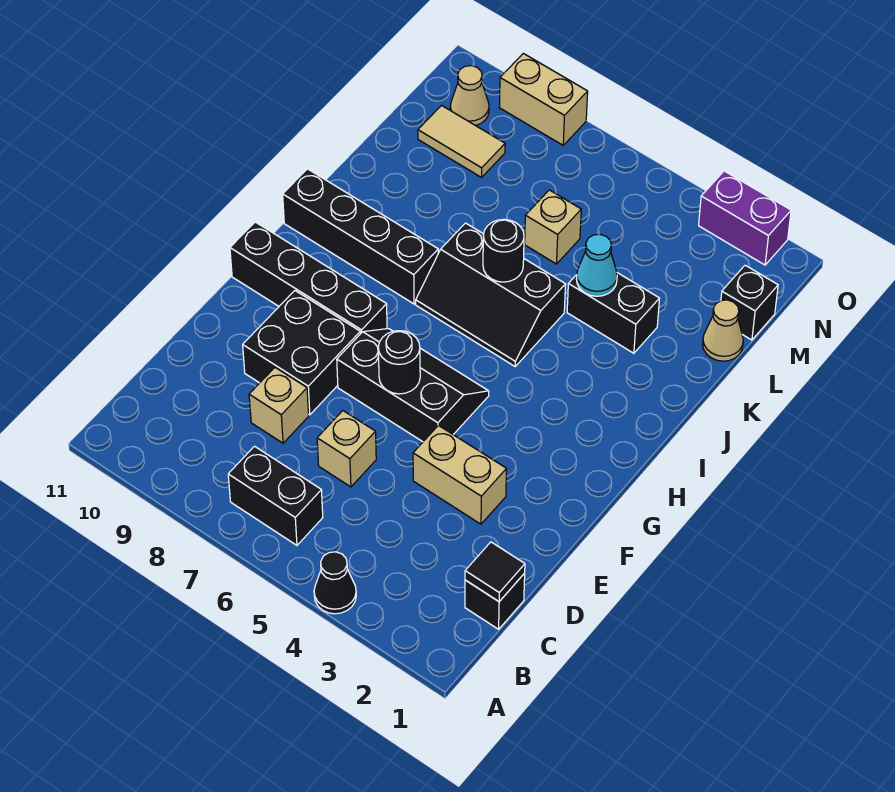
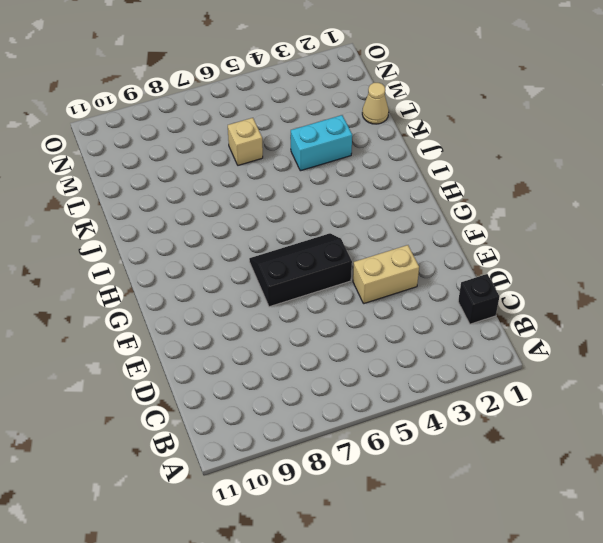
cyan 1x2 brick [291,115,352,171] -> black 1x2 brick [567,273,660,353]
none -> black 1x1 cone [314,552,356,614]
none -> black 1x2 brick [228,446,323,545]
none -> tan 1x1 brick [317,411,376,487]

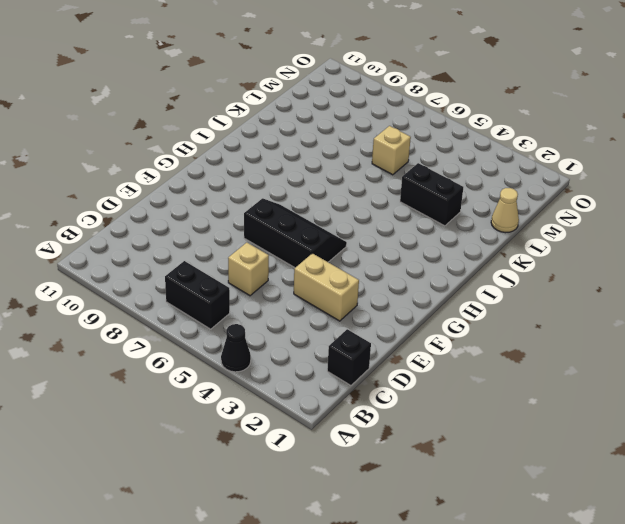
none -> tan 1x1 brick [249,368,309,443]
none -> black 2x2 brick [243,291,360,415]
none -> black 1x4 brick [230,222,387,334]

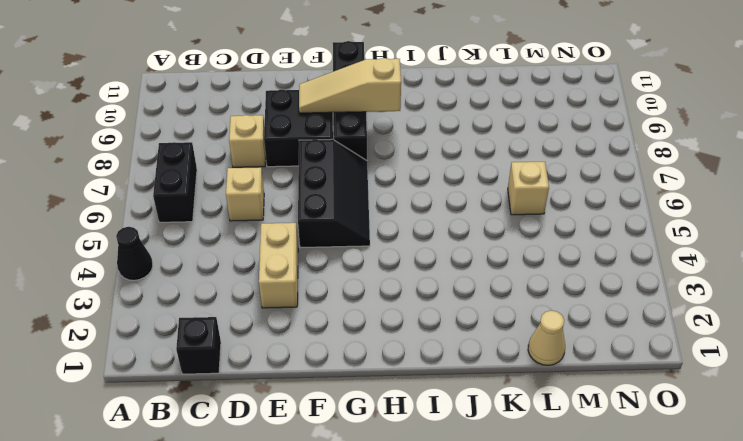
tan 1x3 slope [299,58,401,113] -> none
none -> black 2x3 slope [416,223,566,366]
none -> black 1x4 brick [283,169,438,304]
none -> black 1x2 brick [567,273,660,353]

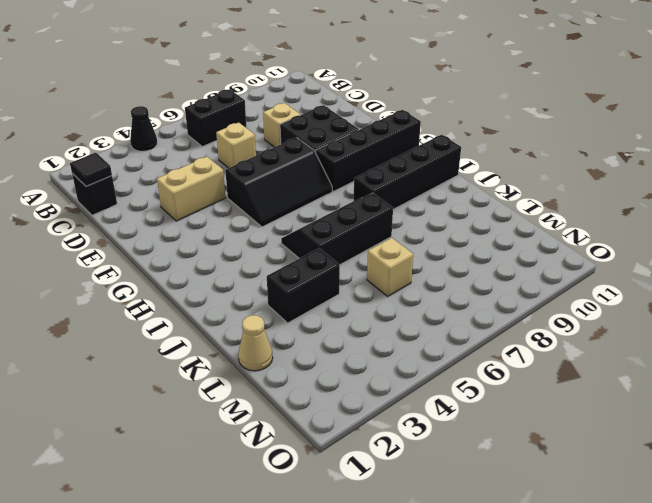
none -> black 1x1 brick [721,265,778,340]
none -> tan 1x2 tile [418,106,505,177]
none -> tan 1x1 cone [450,66,489,126]

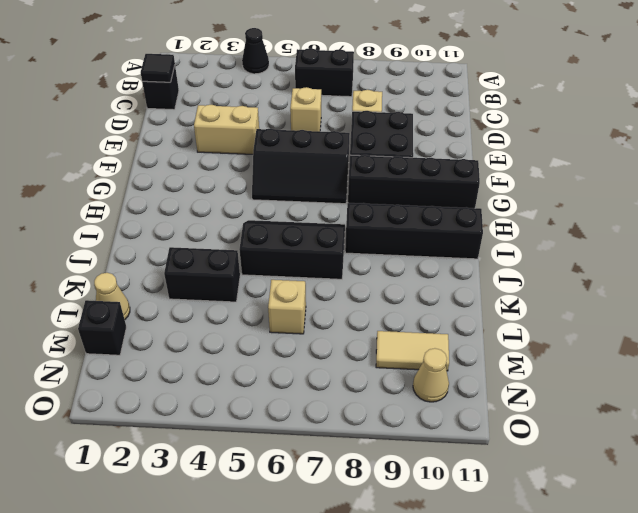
none -> purple 1x2 brick [699,171,791,265]
none -> tan 1x2 brick [500,53,588,145]
none -> black 1x1 round brick [378,331,420,394]

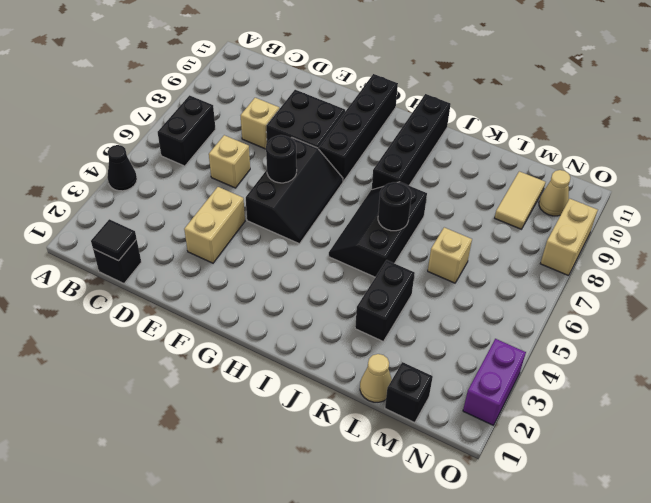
none -> cyan 1x1 cone [576,234,617,296]

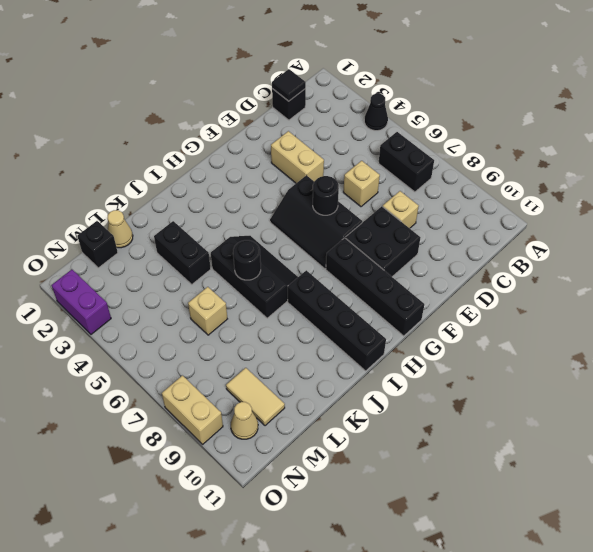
none -> cyan 1x1 cone [576,234,617,296]

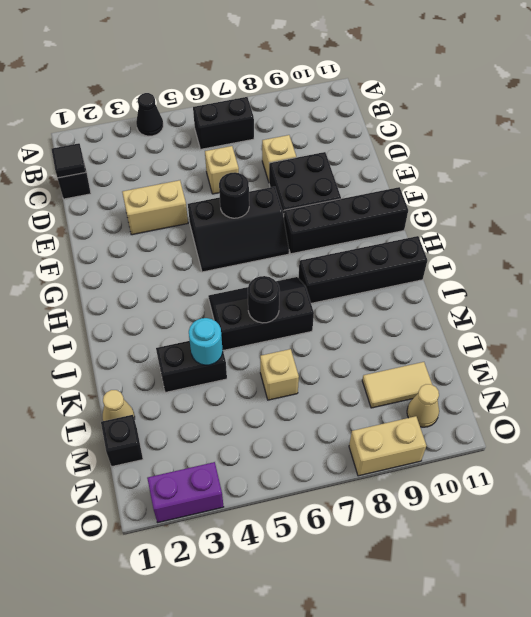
cyan 1x1 round brick [189,318,223,365] -> cyan 1x1 cone [576,234,617,296]

